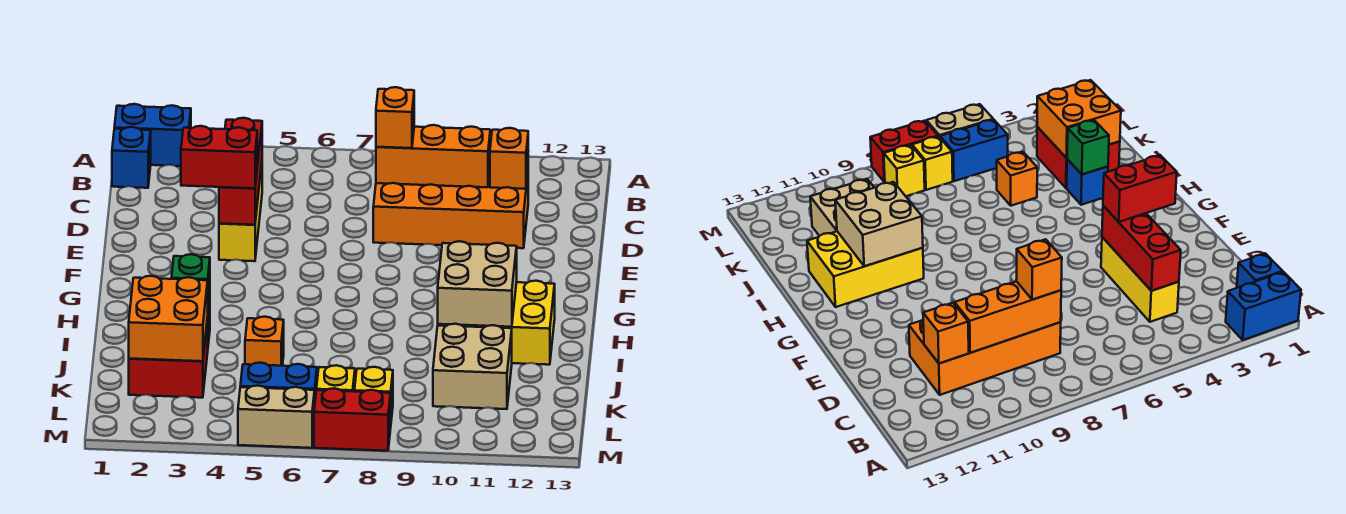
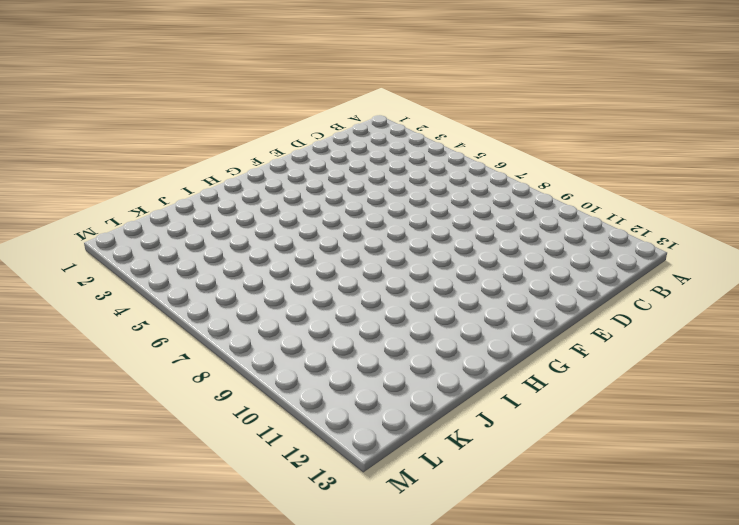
none -> blue 1x2 brick [114,104,191,166]
none -> blue 1x1 brick [112,127,151,188]
none -> yellow 1x3 brick [219,164,262,261]

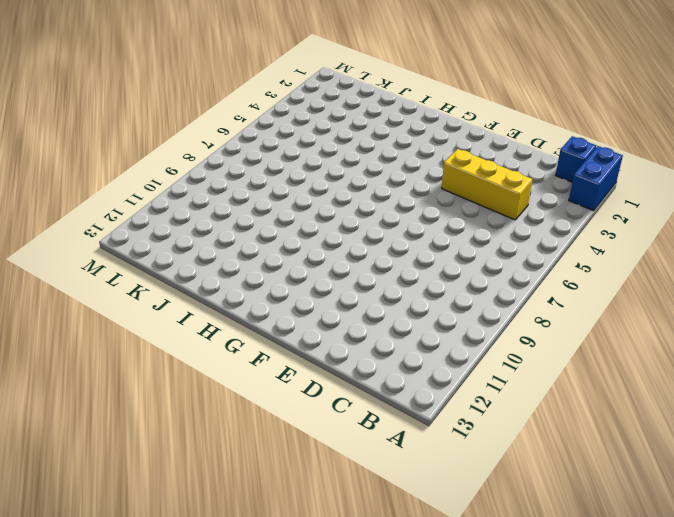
none -> orange 2x4 brick [373,174,528,248]
none -> yellow 2x3 brick [438,281,555,365]
none -> blue 1x1 brick [1067,159,1108,205]

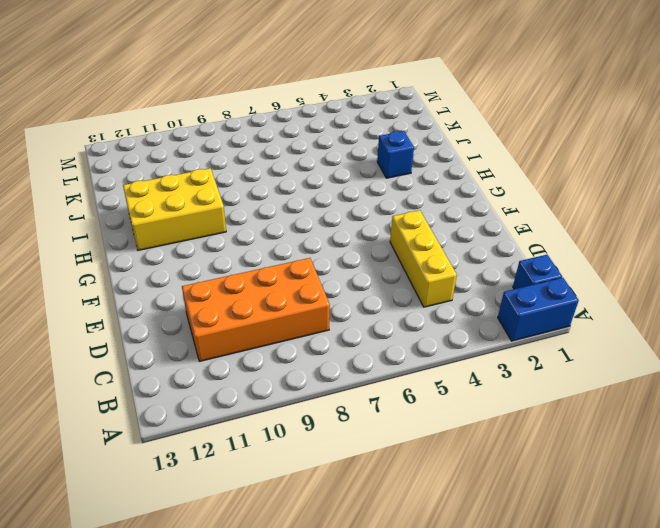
none -> red 2x2 brick [129,318,208,398]
none -> orange 1x1 brick [245,317,284,366]
none -> tan 2x2 brick [433,324,512,409]

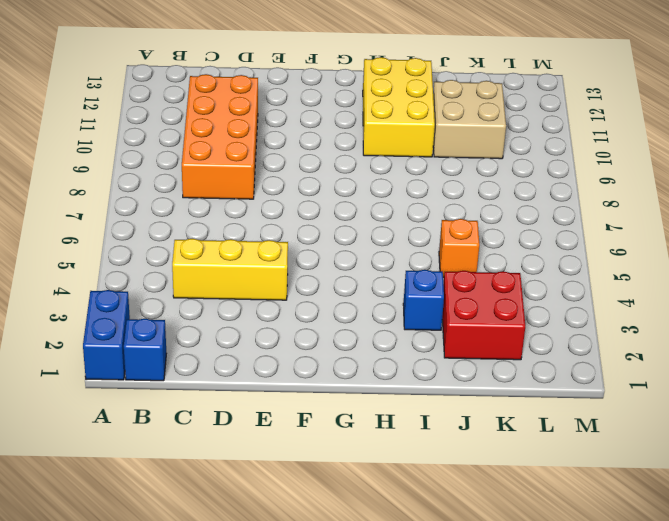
none -> blue 1x2 brick [240,363,317,398]
none -> yellow 1x1 brick [316,365,355,392]
none -> yellow 1x1 brick [354,367,393,420]

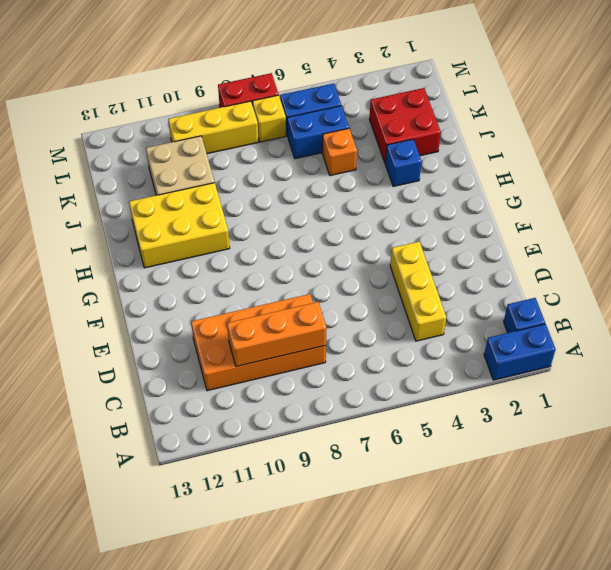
blue 1x2 brick [287,106,349,159] -> none
yellow 1x3 brick [168,101,259,154] -> yellow 1x1 brick [354,367,393,420]
none -> tan 1x2 brick [238,386,315,448]
none -> red 1x3 brick [219,118,262,225]
none -> orange 1x1 brick [490,128,528,189]

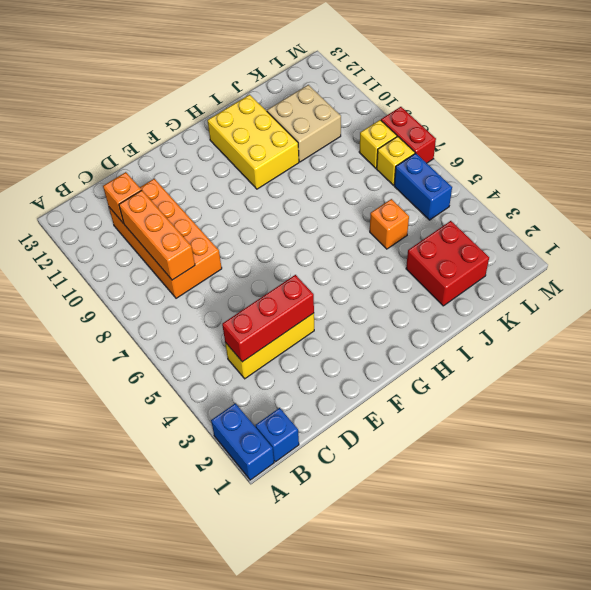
none -> blue 1x1 brick [1067,159,1108,205]
none -> tan 1x2 brick [238,386,315,448]
none -> tan 2x2 brick [438,241,517,327]

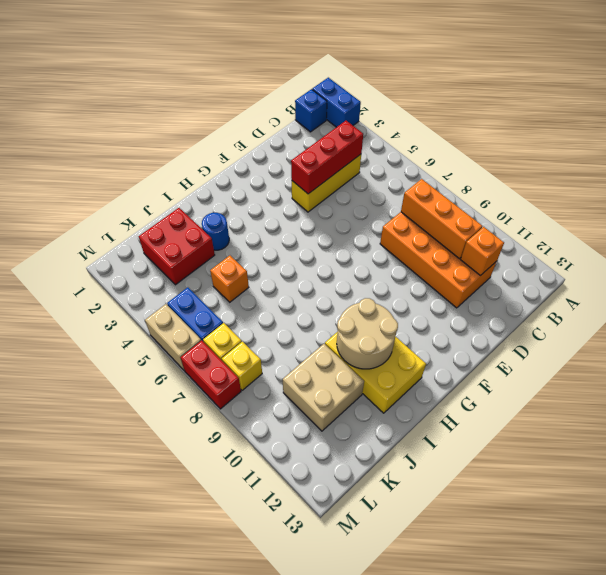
tan 2x2 round brick [337,298,398,369] -> tan 2x2 brick [438,241,517,327]
blue 1x1 round brick [202,213,229,250] -> blue 1x1 brick [1067,159,1108,205]
none -> green 1x1 brick [171,254,210,307]
none -> orange 2x2 brick [129,276,208,361]
none -> orange 1x1 brick [376,87,414,148]

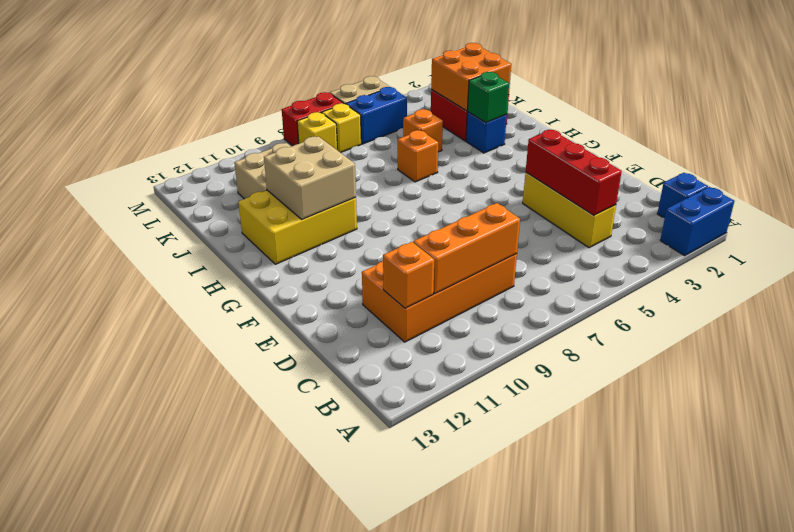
orange 1x1 brick [398,130,438,182] -> orange 1x1 brick moved to [376,87,414,148]
none -> red 1x2 brick [181,126,257,188]

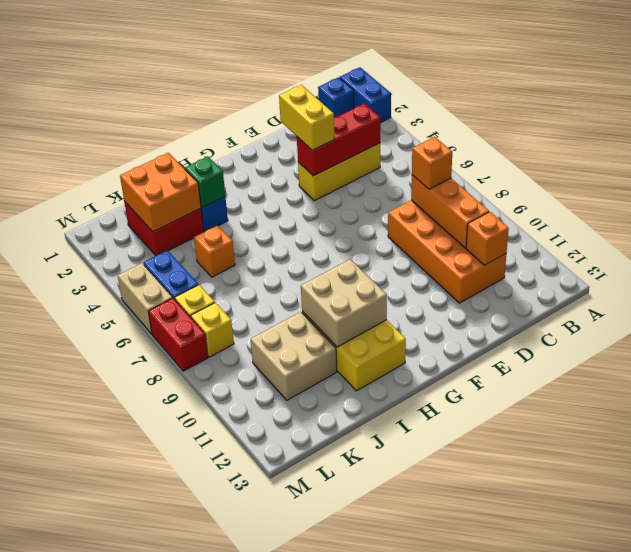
yellow 1x2 brick [279,85,335,150] -> red 1x2 brick [181,126,257,188]

